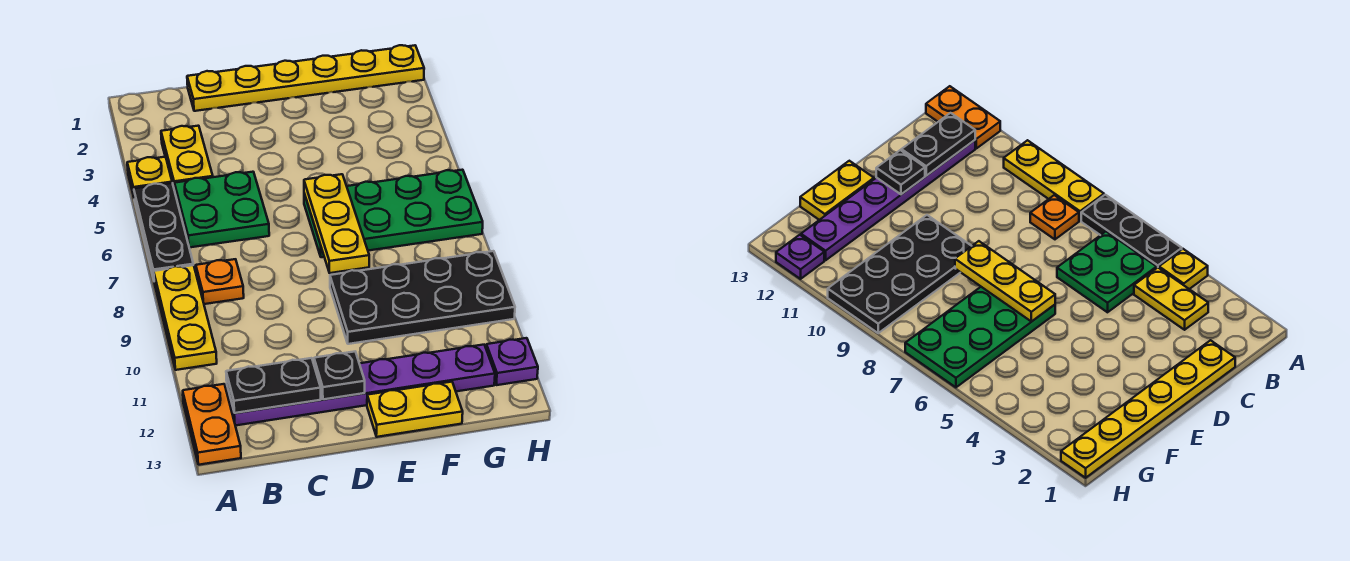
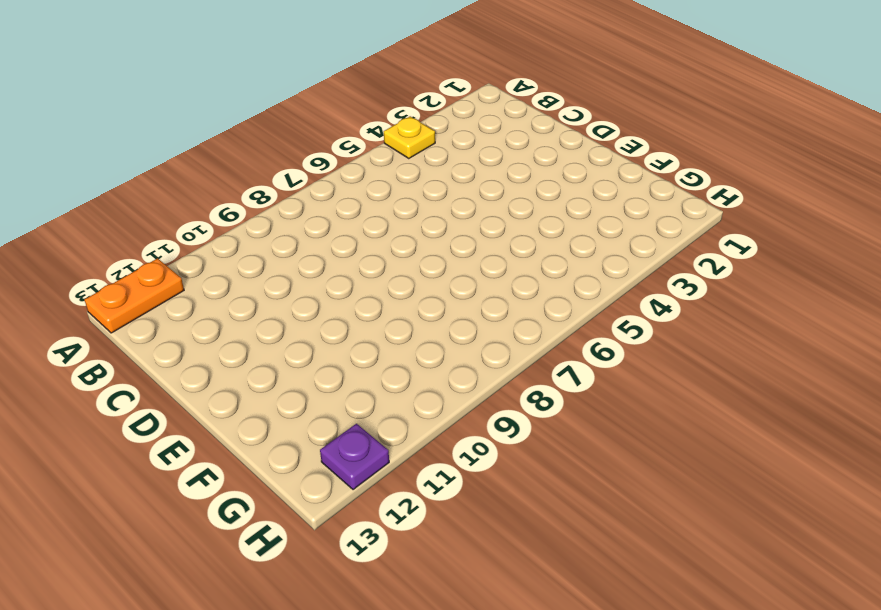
none -> black 1x3 plate [134,183,193,279]
none -> yellow 1x3 plate [154,265,217,370]
none -> yellow 1x2 plate [161,126,213,190]

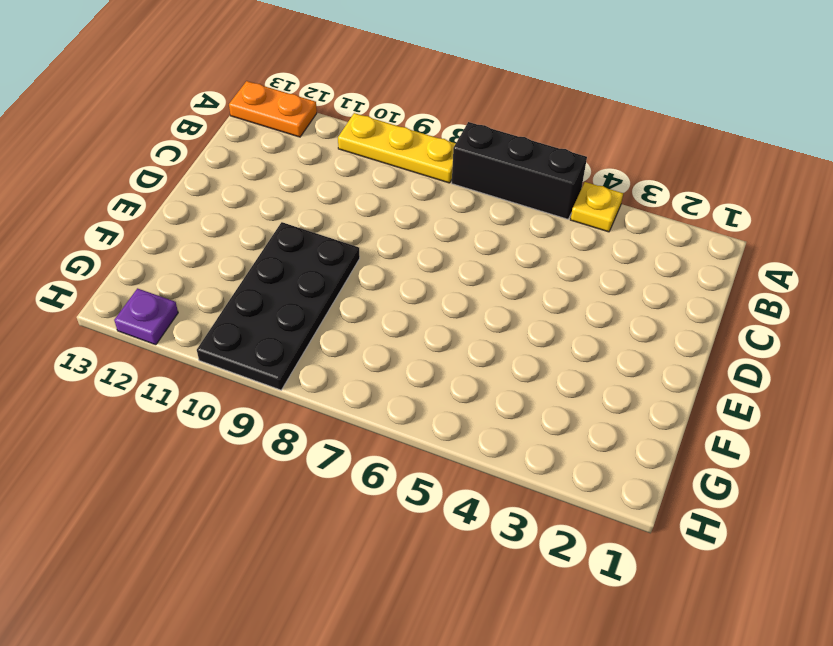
black 1x3 brick [452,122,587,219] -> black 1x3 plate [134,183,193,279]
none -> yellow 1x2 plate [161,126,213,190]
none -> green 2x2 plate [174,172,269,248]
none -> orange 1x1 plate [196,259,244,304]

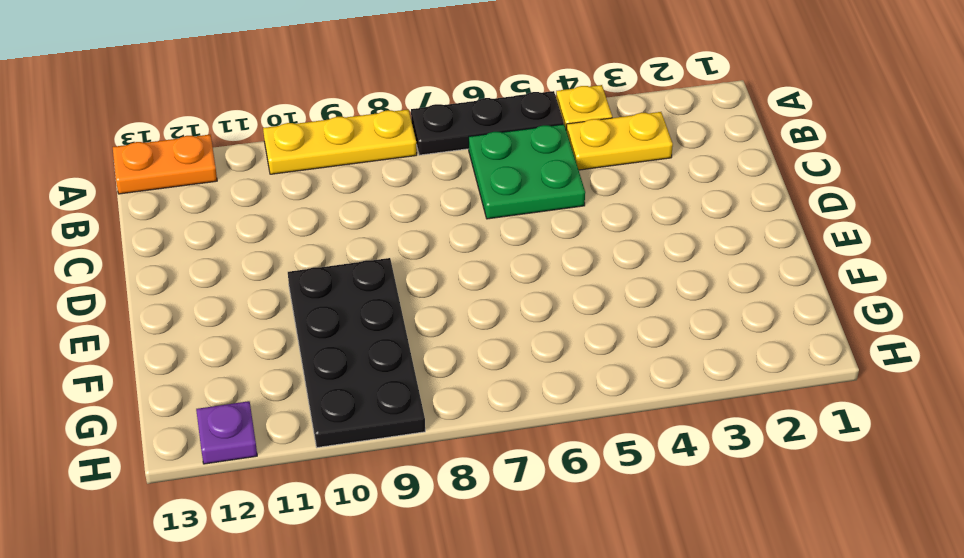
none -> orange 1x1 plate [196,259,244,304]
none -> purple 1x6 plate [227,345,495,426]
none -> yellow 1x6 plate [187,45,424,111]

